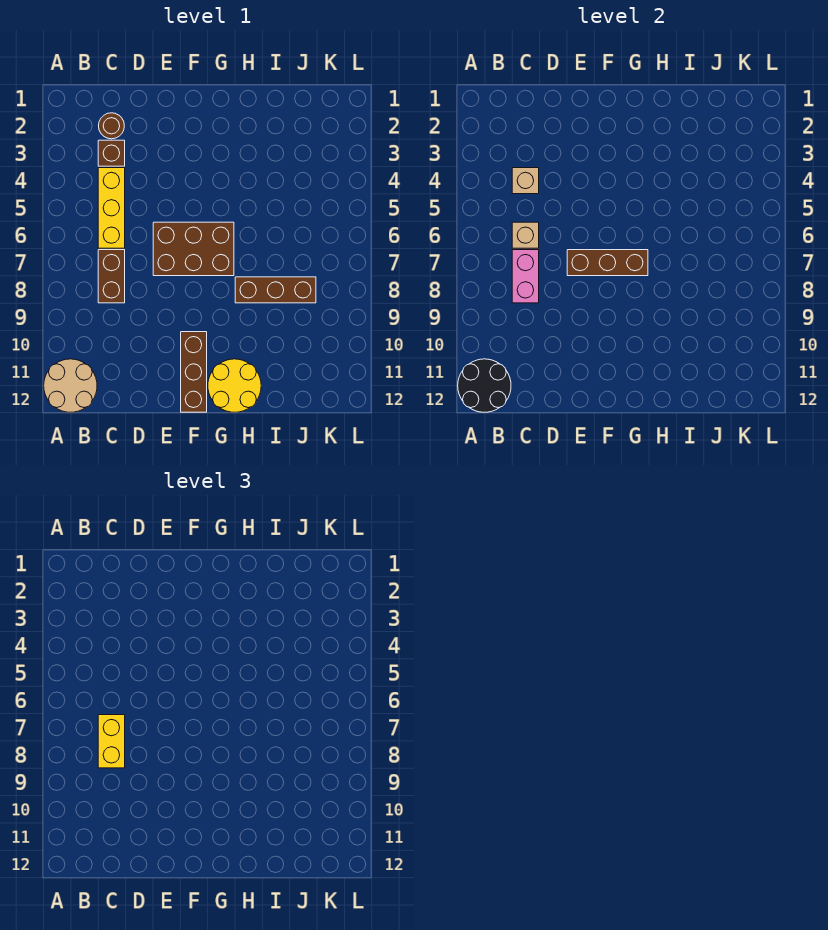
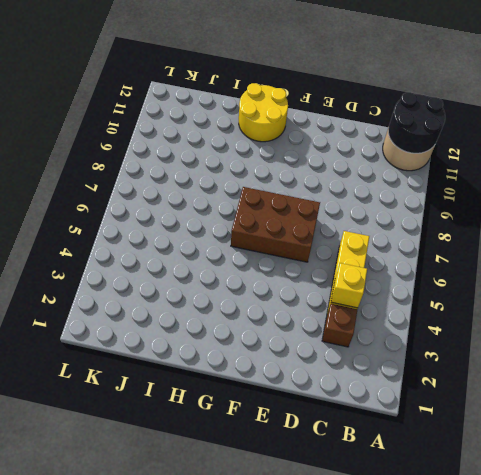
yellow 1x1 brick [331,263,367,308] -> tan 1x1 brick [512,168,539,194]
none -> brown 1x1 round brick [99,113,124,139]
none -> brown 1x2 brick [98,250,125,303]
none -> brown 1x3 brick [181,332,207,412]

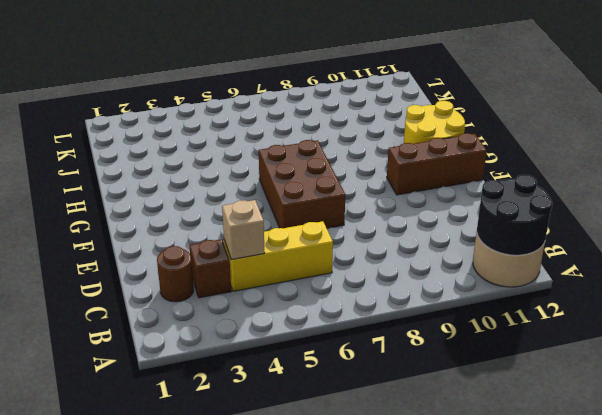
none -> brown 1x2 brick [98,250,125,303]
none -> brown 1x3 brick [235,277,316,303]
none -> tan 1x1 brick [512,222,539,248]

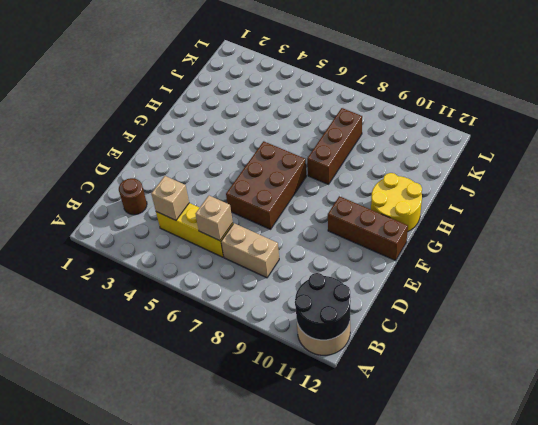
tan 1x2 brick [221,223,279,278] -> brown 1x2 brick [98,250,125,303]
none -> brown 1x1 brick [98,140,125,166]
none -> pink 1x2 brick [512,250,539,303]
none -> brown 1x3 brick [567,250,648,276]

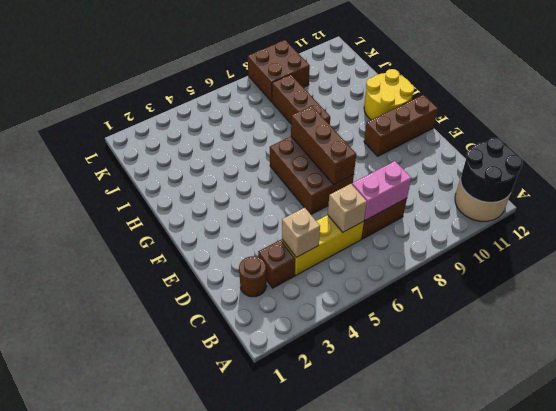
brown 2x2 brick [248,40,310,102] -> none
none -> yellow 1x2 brick [98,715,125,768]

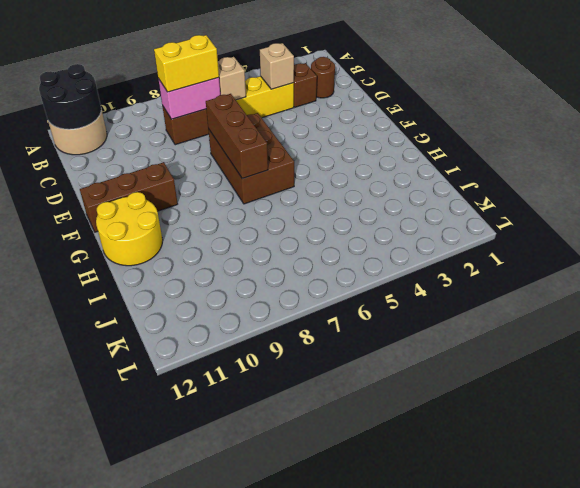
none -> brown 1x3 brick [235,277,316,303]

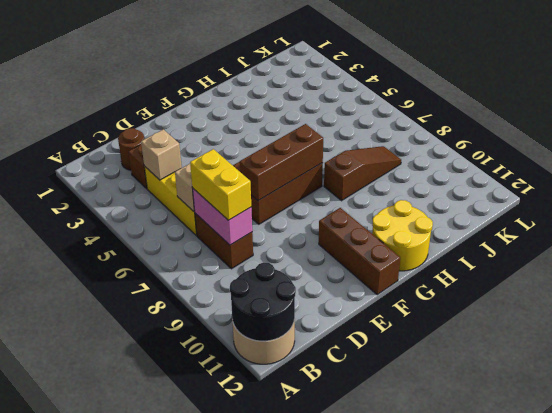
brown 1x3 slope [324,146,401,201] -> brown 1x3 brick [235,277,316,303]

